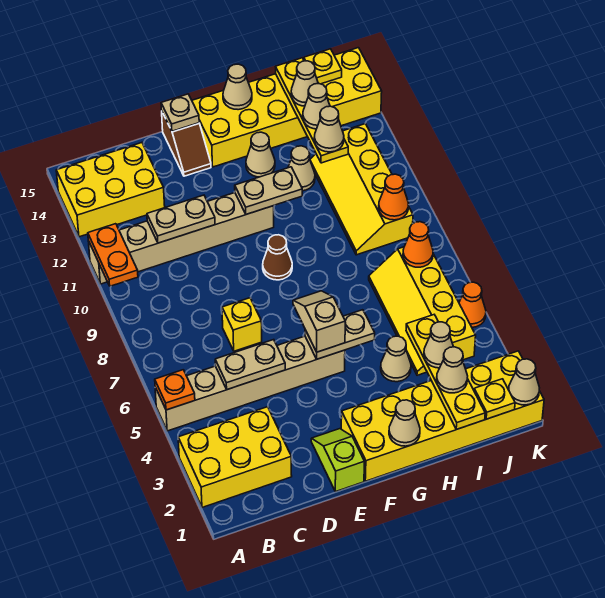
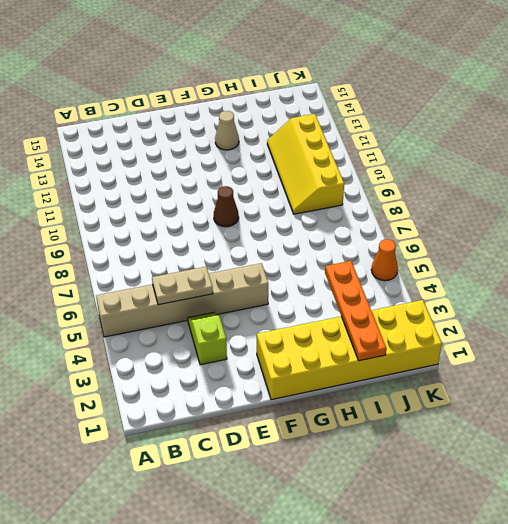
lime 1x2 slope [188,312,227,365] -> lime 1x2 slope moved to [311,429,364,492]
orange 1x4 plate [325,261,386,361] -> yellow 1x4 plate [406,315,485,430]
none -> yellow 2x3 brick [178,407,292,508]
none -> tan 1x6 brick [88,193,274,284]
none -> yellow 2x3 brick [56,143,165,237]
none -> yellow 1x1 brick [222,298,262,351]

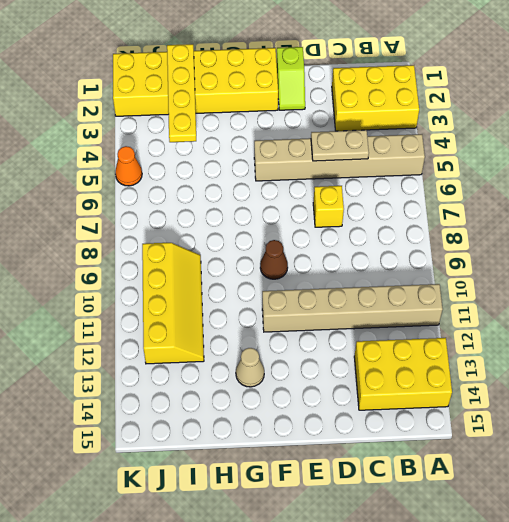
none -> brown 1x2 slope [162,112,211,176]
none -> yellow 2x6 brick [192,48,382,167]
none -> tan 1x1 cone [381,336,411,382]
none -> tan 1x1 cone [288,146,315,191]

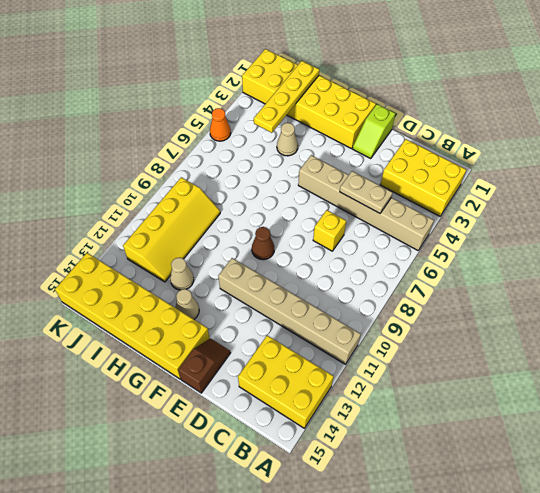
none -> yellow 2x4 slope [369,247,476,375]
none -> orange 1x1 plate [155,370,195,410]
none -> orange 1x2 plate [88,224,138,286]
none -> tan 1x2 plate [147,195,215,243]

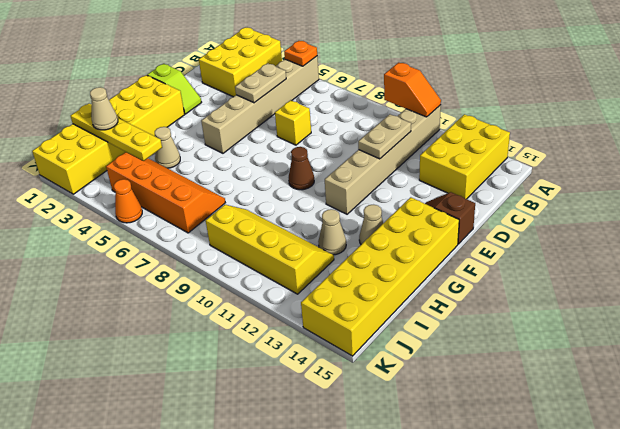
orange 1x2 slope [384,62,441,117] -> orange 1x2 plate [88,224,138,286]
orange 2x4 slope [106,152,225,233] -> yellow 2x4 slope [369,247,476,375]
none -> tan 1x1 plate [161,94,199,131]
none -> tan 1x2 plate [305,310,375,359]
none -> tan 1x2 plate [235,167,302,214]
none -> tan 1x1 cone [389,400,420,446]

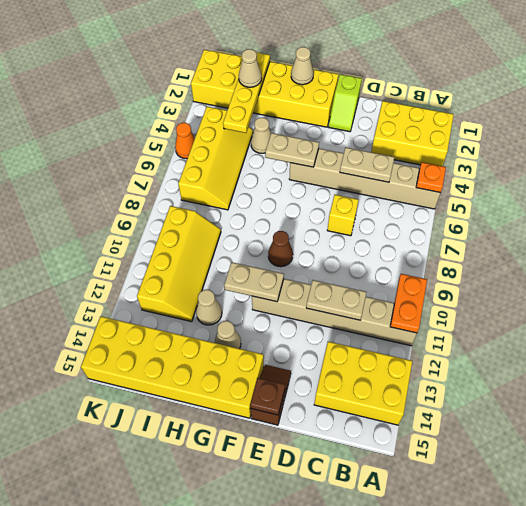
brown 1x1 plate [250,378,285,415] -> tan 1x1 plate [161,94,199,131]
none -> tan 1x1 cone [223,64,252,110]
none -> yellow 1x4 plate [276,58,348,163]
none -> yellow 1x1 plate [474,379,515,419]
none -> orange 1x1 cone [403,222,433,267]

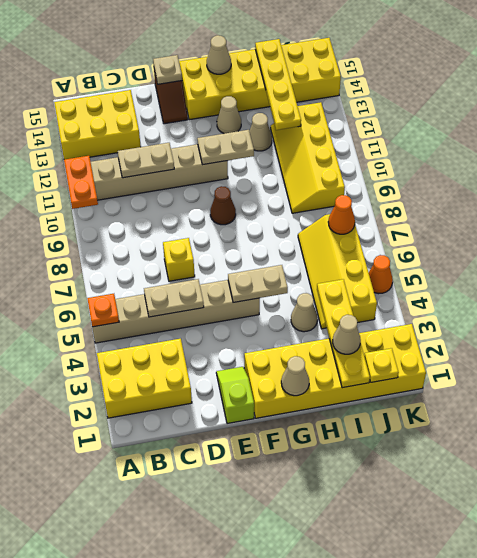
none -> orange 1x1 cone [379,174,409,220]
none -> yellow 1x1 plate [304,49,342,84]
none -> tan 1x1 cone [509,359,539,405]
none -> tan 1x2 slope [293,291,345,352]

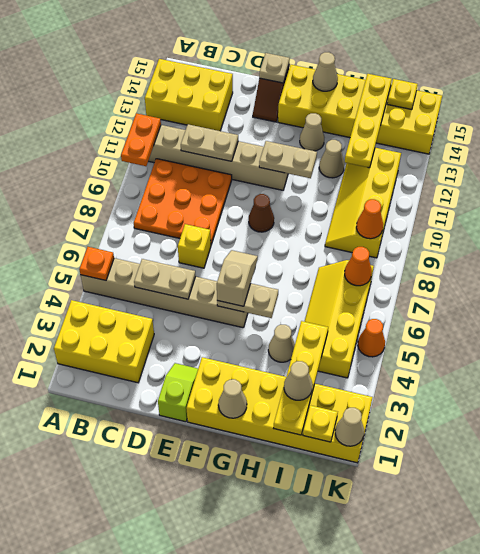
orange 3x3 plate [134,159,232,245] -> none
none -> tan 1x1 cone [424,322,453,368]
none -> tan 1x1 cone [314,106,344,152]
none -> tan 1x1 cone [303,84,330,129]
none -> tan 1x1 cone [291,61,318,106]

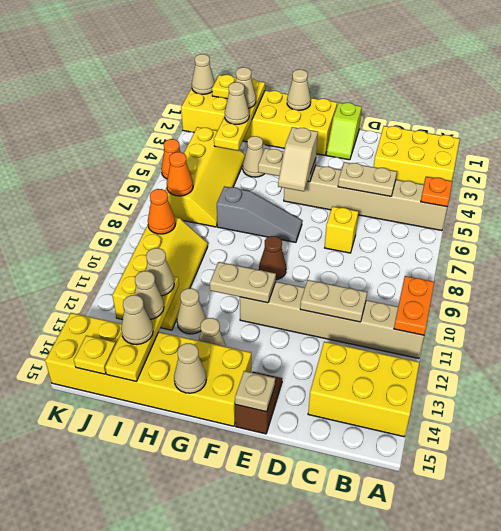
grey 1x3 slope [217,186,302,242] -> none

